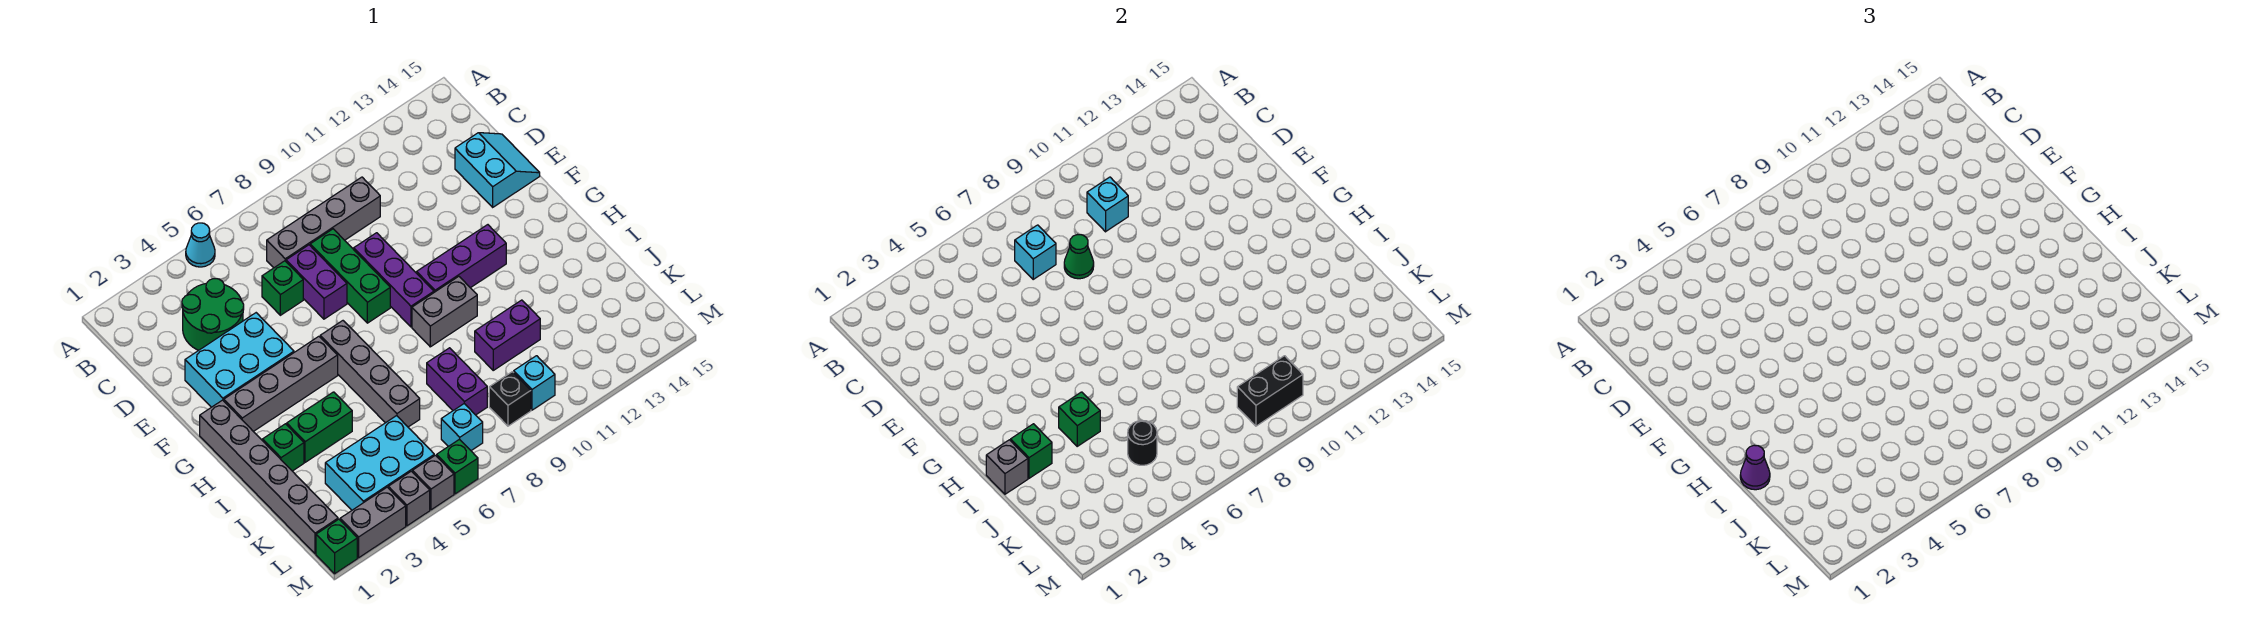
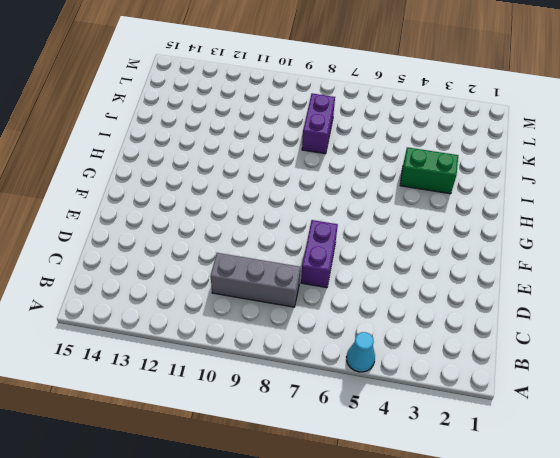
grey 1x3 brick [210,253,300,307] -> grey 1x4 brick [267,177,380,268]
none -> green 2x2 round brick [182,279,244,350]
none -> green 1x1 brick [262,261,303,315]
none -> green 1x3 brick [310,229,390,323]
none -> cyan 2x2 slope [455,133,540,207]

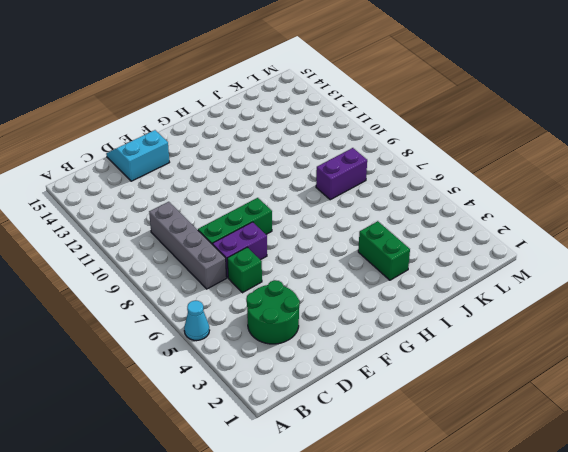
none -> cyan 2x3 brick [185,313,294,407]
none -> purple 1x3 brick [354,233,434,327]
none -> grey 1x6 brick [200,400,338,554]
none -> grey 1x4 brick [224,336,338,432]

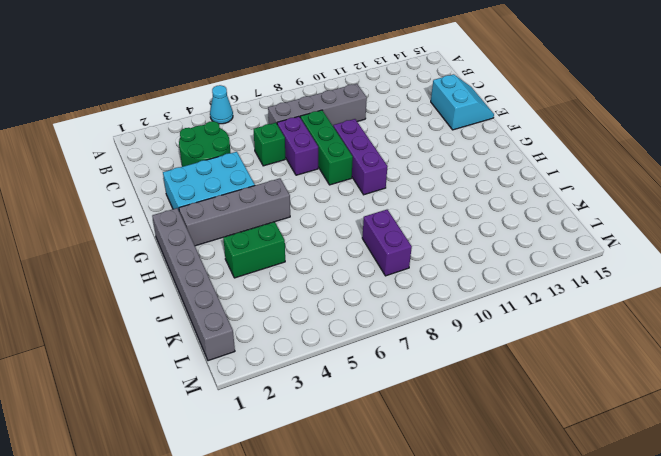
none -> grey 1x4 brick [320,321,420,427]
none -> purple 1x3 brick [417,225,506,292]
none -> grey 1x2 brick [412,276,477,347]
none -> green 1x1 brick [263,424,304,471]

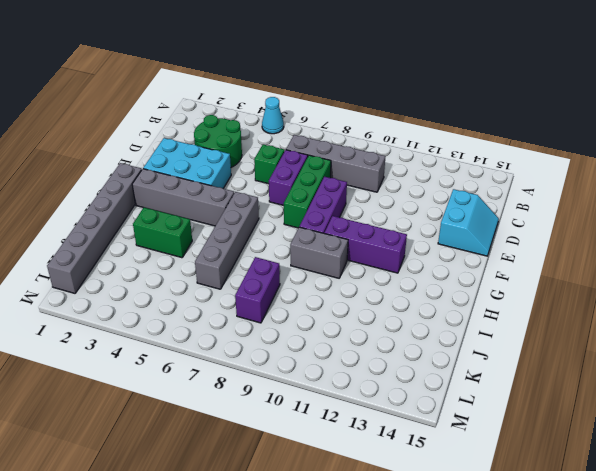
none -> green 1x1 brick [263,424,304,471]
none -> purple 1x2 brick [475,300,540,370]
none -> cyan 2x3 brick [325,416,434,510]
none -> cyan 1x1 brick [441,404,483,451]

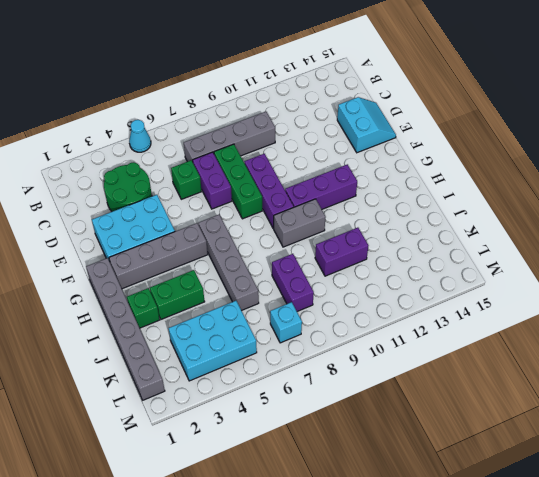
none -> black 1x1 brick [489,372,531,426]
none -> cyan 1x1 brick [514,356,555,410]
none -> green 1x1 brick [316,519,357,574]
none -> grey 1x2 brick [340,487,406,558]

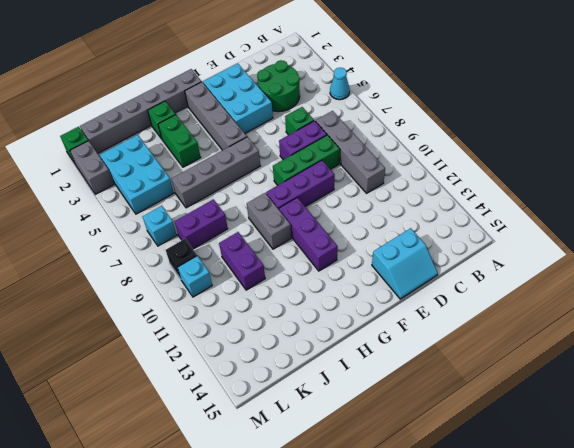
none -> grey 1x1 brick [388,471,430,526]
none -> grey 1x1 brick [412,455,454,510]
none -> green 1x1 brick [437,439,478,494]
none -> cyan 1x1 brick [1015,225,1056,279]

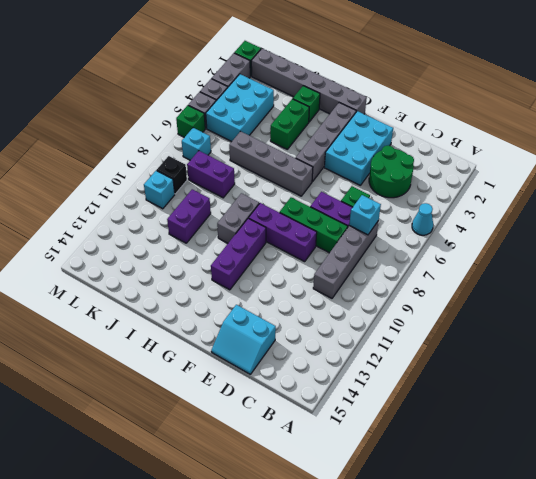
none -> cyan 1x1 brick [1087,177,1128,232]
none -> green 1x1 cone [1064,235,1094,279]
none -> grey 1x1 brick [986,440,1028,494]
none -> green 1x1 brick [1011,424,1052,478]

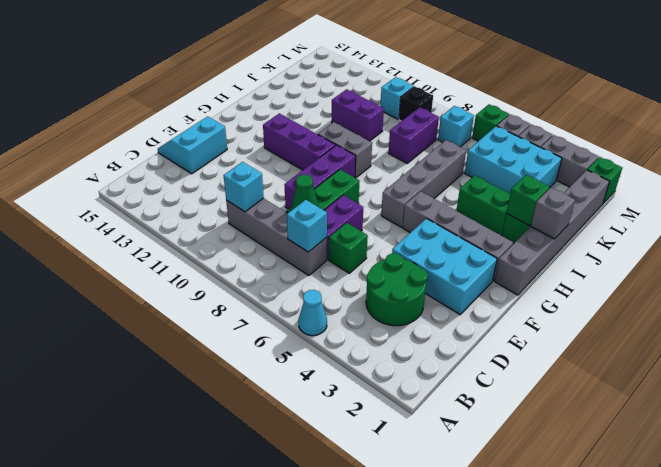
none -> green 1x1 brick [1059,392,1100,446]
none -> black 1x1 round brick [1128,420,1157,465]
none -> black 1x2 brick [1237,356,1303,426]
none -> purple 1x1 cone [1740,445,1770,490]

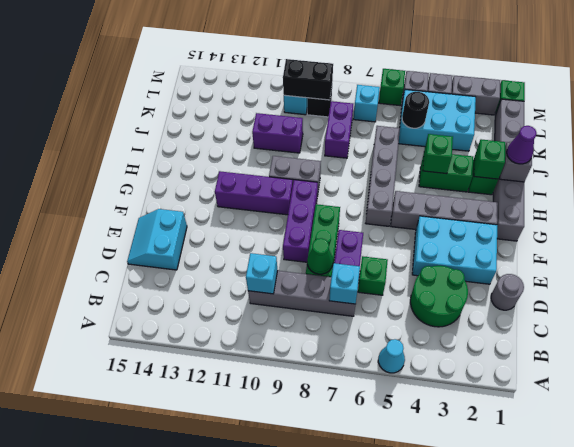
grey 1x1 round brick [491,274,524,310] -> none

